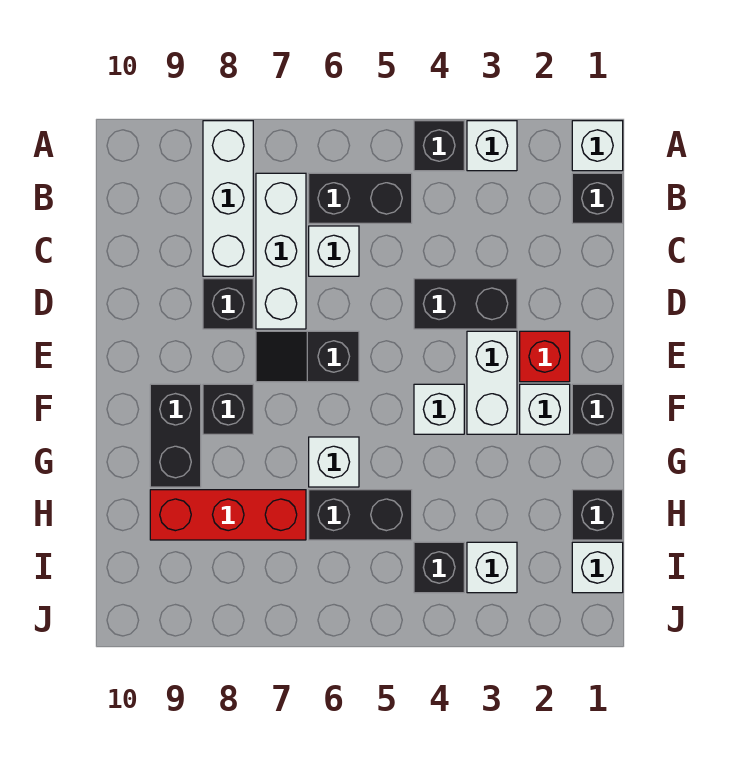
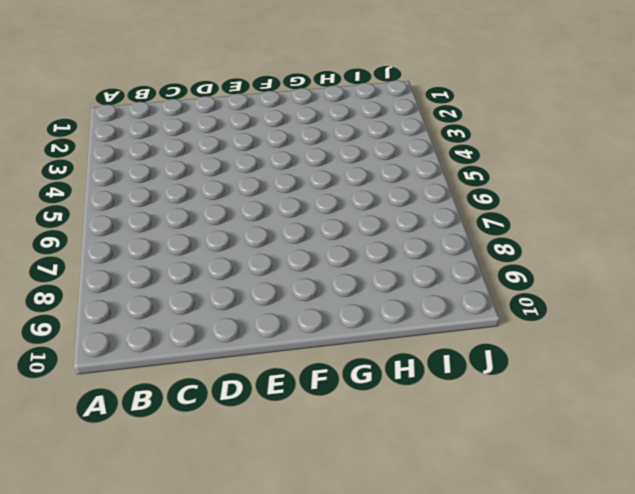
none -> white 1x1 brick [572,121,623,171]
none -> white 1x1 brick [467,121,517,171]
none -> black 1x1 brick [414,121,464,171]

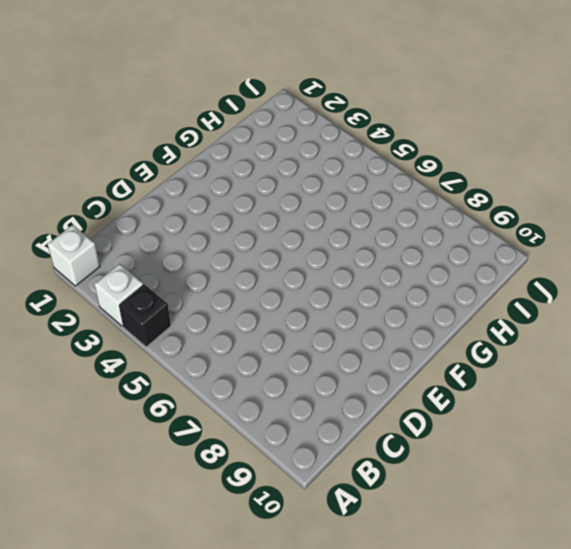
none -> white 1x3 brick [203,121,253,276]
none -> black 1x1 brick [572,173,623,223]
none -> black 1x2 brick [309,173,412,223]

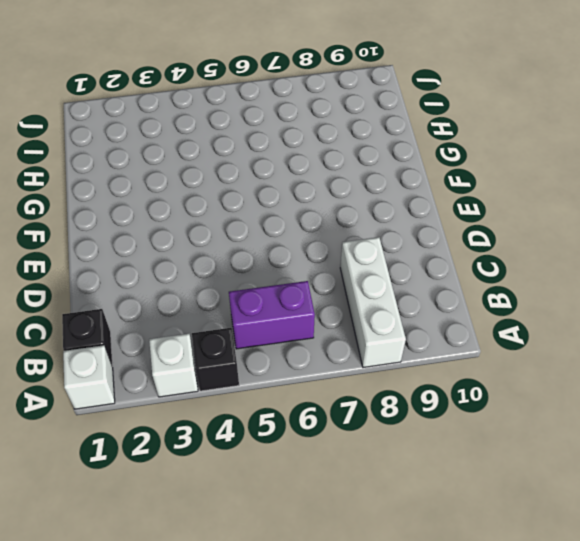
purple 1x2 brick [229,281,315,349] -> black 1x2 brick [309,173,412,223]
none -> white 1x3 brick [256,173,306,329]
none -> white 1x1 brick [309,226,359,276]
none -> black 1x2 brick [414,279,517,329]

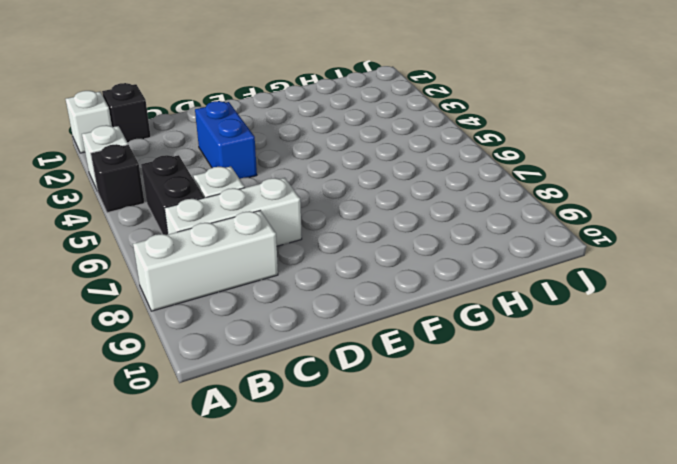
blue 1x2 brick [195,101,257,179] -> black 1x2 brick [414,279,517,329]
none -> black 1x1 brick [203,279,253,329]
none -> red 1x1 brick [520,331,570,382]
none -> white 1x2 brick [467,331,517,434]

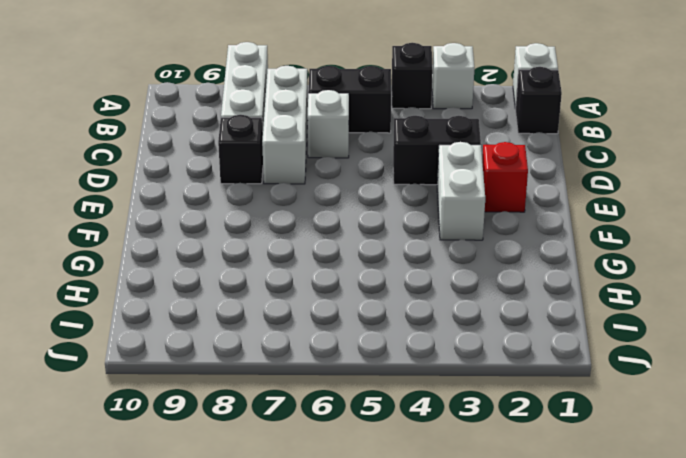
none -> black 1x2 slope [256,331,359,382]
none -> black 1x1 brick [572,384,623,434]
none -> white 1x1 brick [520,384,570,434]

